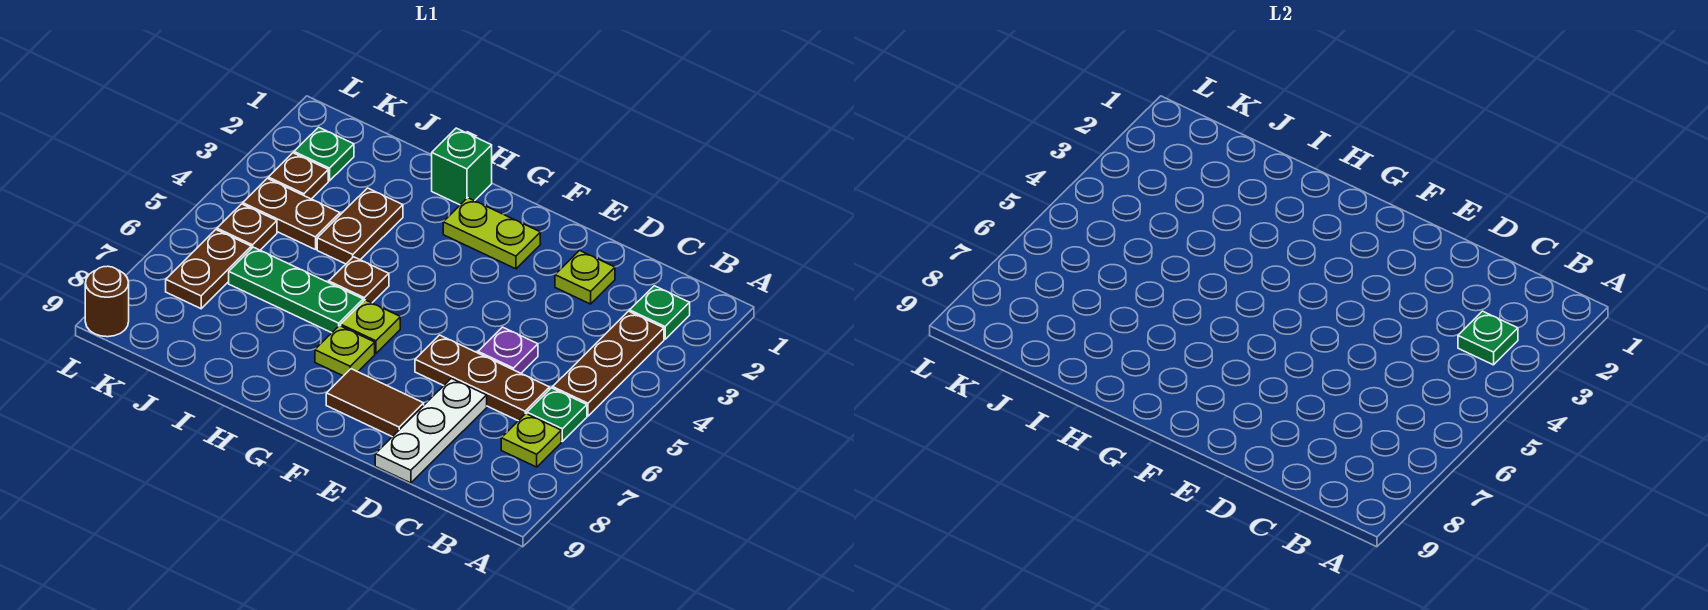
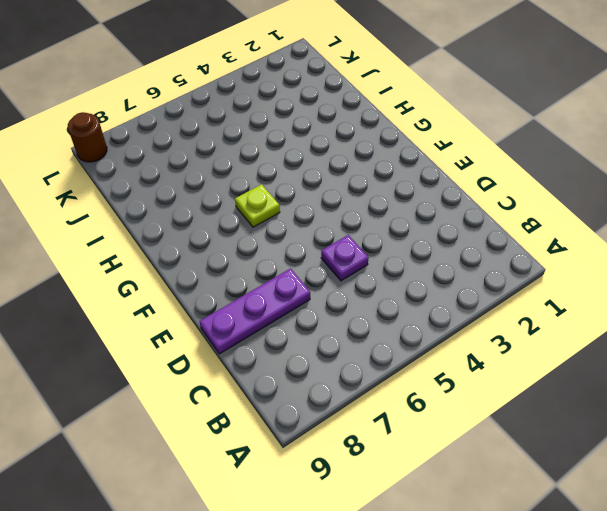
purple 1x3 plate [199,268,310,354] -> white 1x3 plate [375,378,487,483]
none -> green 1x1 plate [630,286,690,339]
none -> brown 1x3 plate [553,311,664,416]
none -> green 1x1 plate [527,388,587,441]

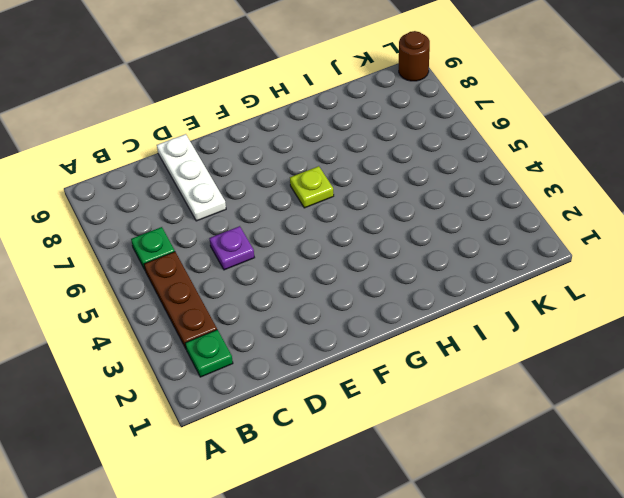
none -> lime 1x1 plate [501,414,561,467]
none -> brown 1x3 plate [415,335,550,421]
none -> lime 1x1 plate [555,251,615,304]

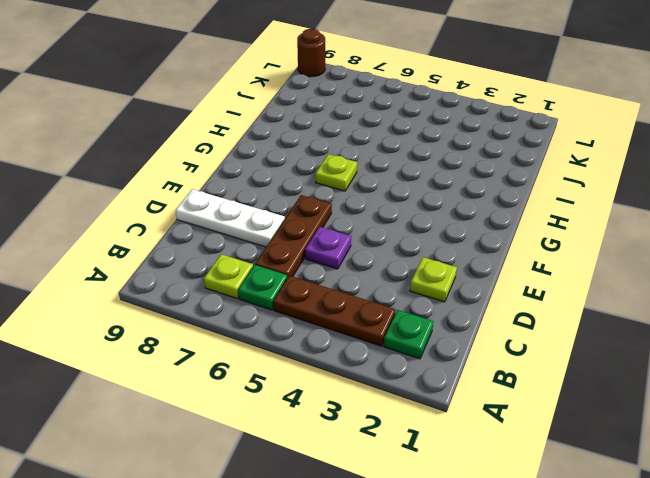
none -> brown 1x2 tile [326,369,424,437]
none -> lime 1x2 plate [443,198,540,269]
none -> lime 1x1 plate [315,326,375,376]

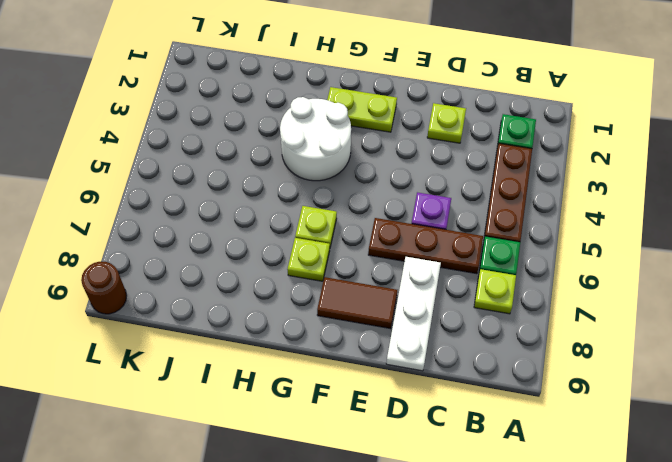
white 2x2 round brick [280,97,351,181] -> none
none -> green 1x1 brick [432,128,492,205]
none -> brown 1x1 plate [329,257,389,303]
none -> green 1x3 plate [229,247,363,333]

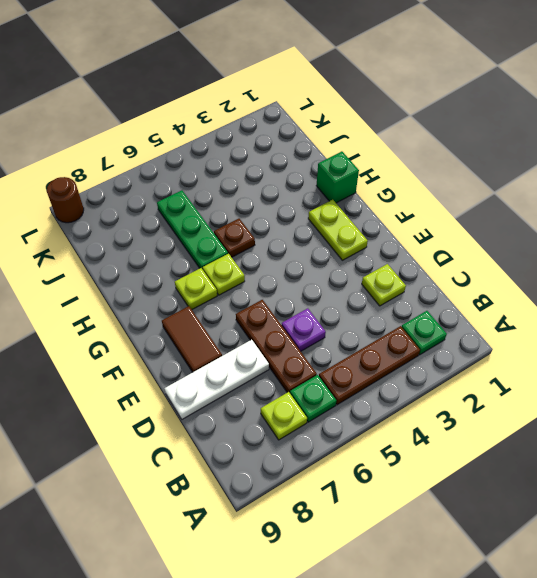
none -> brown 1x2 plate [317,188,403,264]
none -> brown 1x2 plate [243,178,340,250]
none -> green 1x1 plate [294,127,354,181]

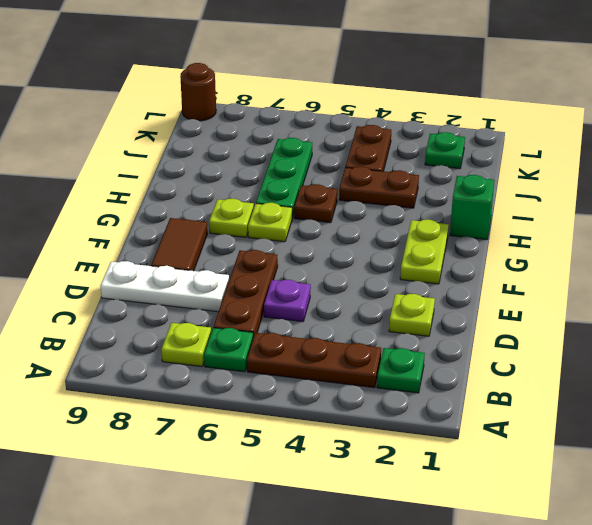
none -> brown 1x1 plate [268,153,328,199]
none -> brown 1x1 plate [217,204,277,250]
none -> brown 1x2 plate [166,230,251,309]

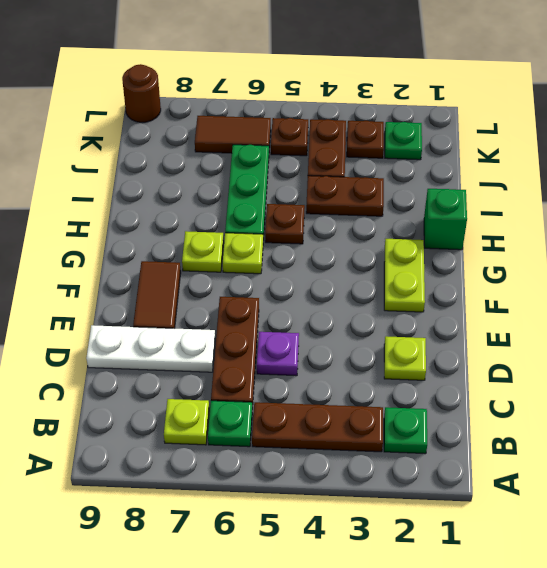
brown 1x2 tile [195,116,271,153] -> brown 1x2 plate [166,230,251,309]
none -> green 1x1 plate [1458,311,1518,365]

